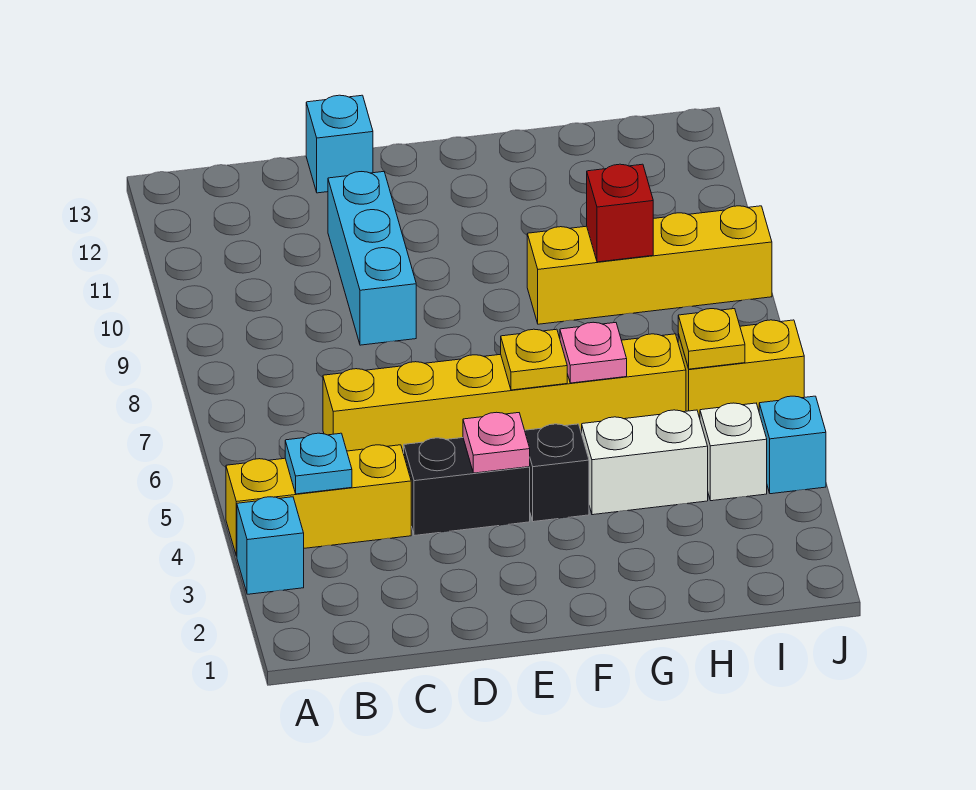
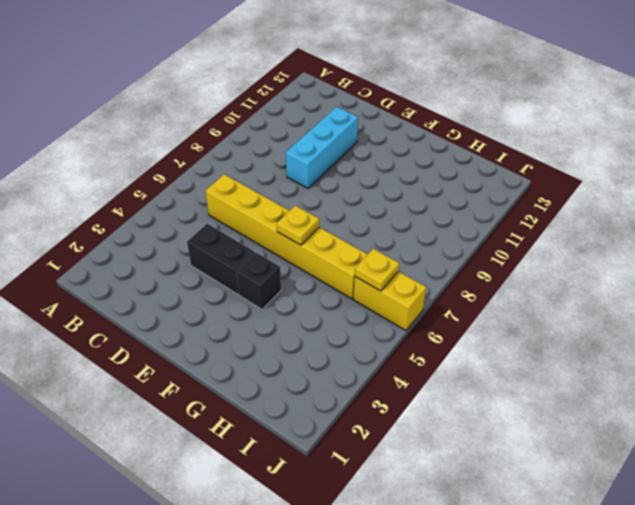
none -> cyan 1x1 brick [237,497,304,594]
none -> yellow 1x3 brick [226,445,411,556]
none -> cyan 1x1 brick [306,95,373,193]

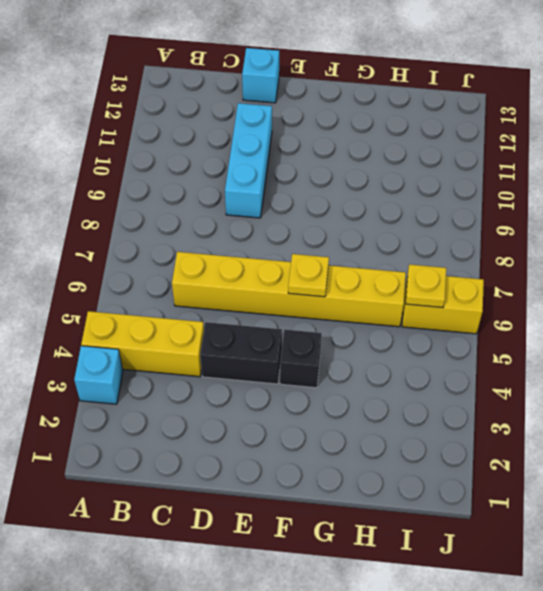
none -> white 1x2 brick [582,410,708,515]
none -> yellow 1x4 brick [527,206,772,324]
none -> white 1x1 brick [700,403,767,501]

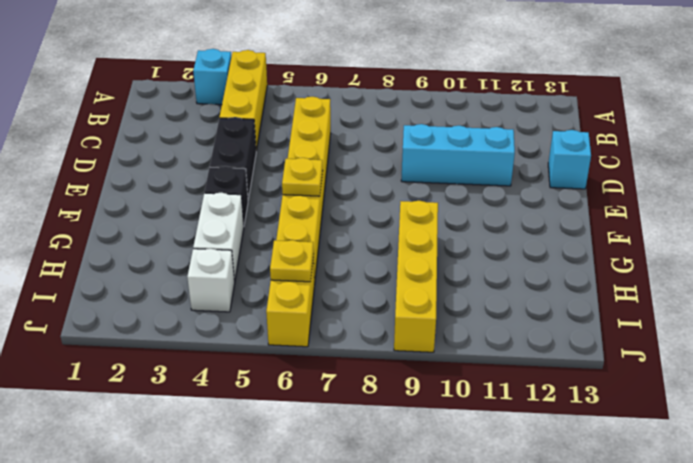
none -> cyan 1x1 brick [759,396,826,494]
none -> cyan 1x1 plate [285,433,352,494]
none -> pink 1x1 plate [463,412,530,473]

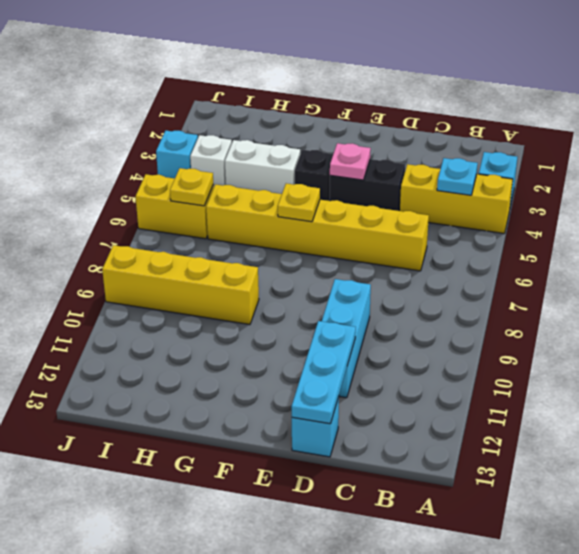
cyan 1x3 plate [291,321,356,424] -> none
none -> pink 1x1 plate [560,322,627,383]
none -> red 1x1 brick [587,164,653,262]

